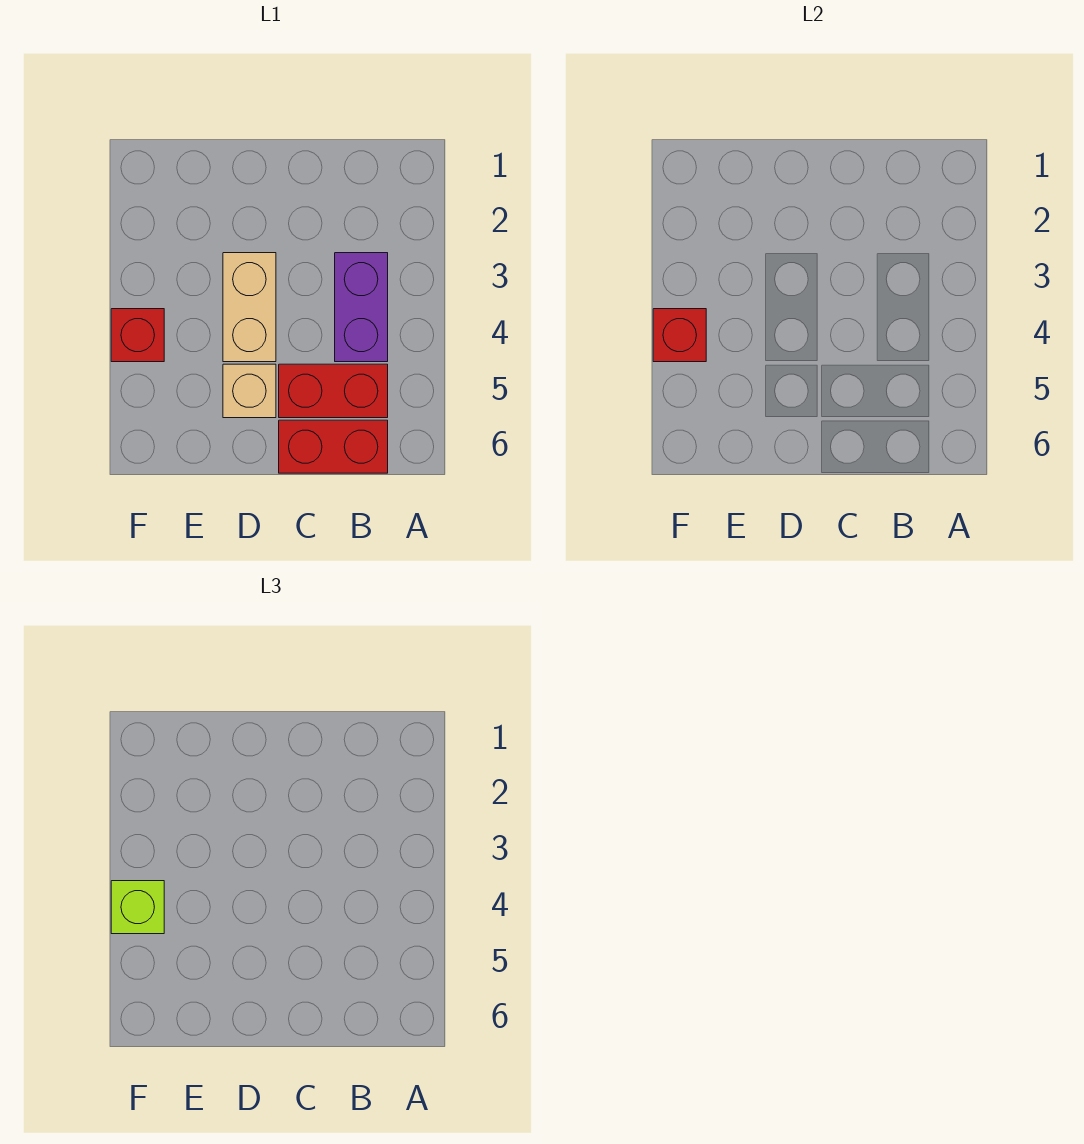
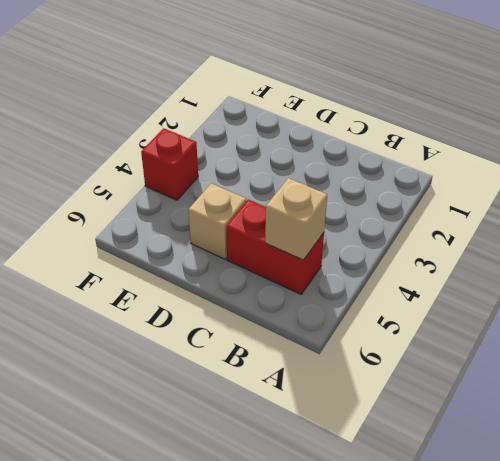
tan 1x1 brick [265,178,327,260] -> none
none -> purple 1x2 brick [335,253,388,362]
none -> red 1x2 brick [279,420,388,473]

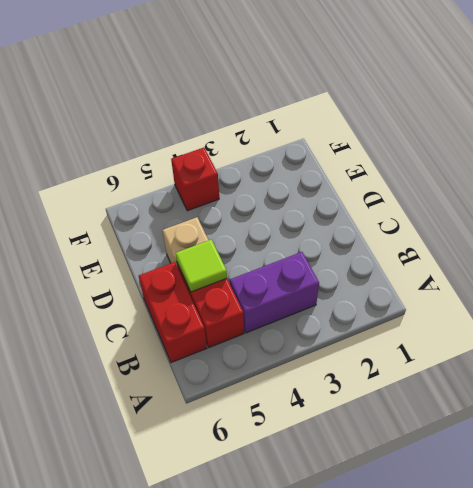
lime 1x1 tile [175,240,227,292] -> none
none -> tan 1x2 brick [223,253,276,362]
none -> red 1x1 brick [653,309,706,362]

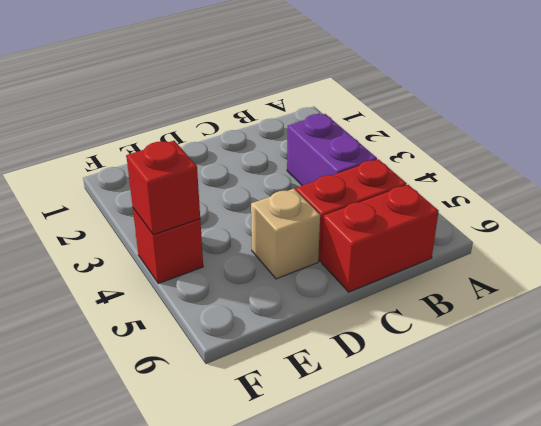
none -> tan 1x2 brick [223,253,276,362]
none -> lime 1x1 brick [111,881,164,934]

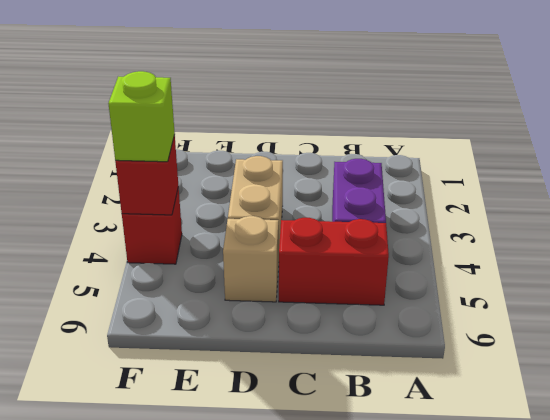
none -> red 1x2 brick [279,420,388,473]

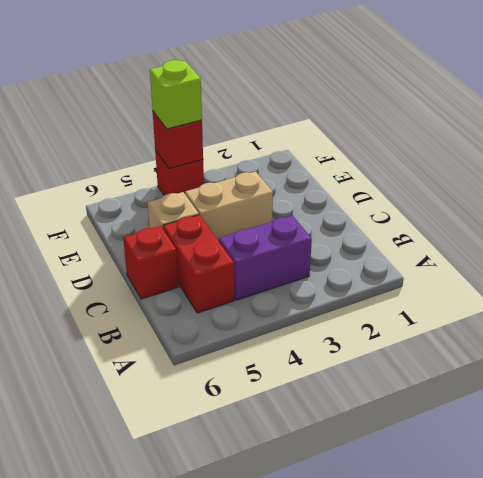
red 1x1 brick [123,226,179,299] -> red 1x2 brick [279,420,388,473]

